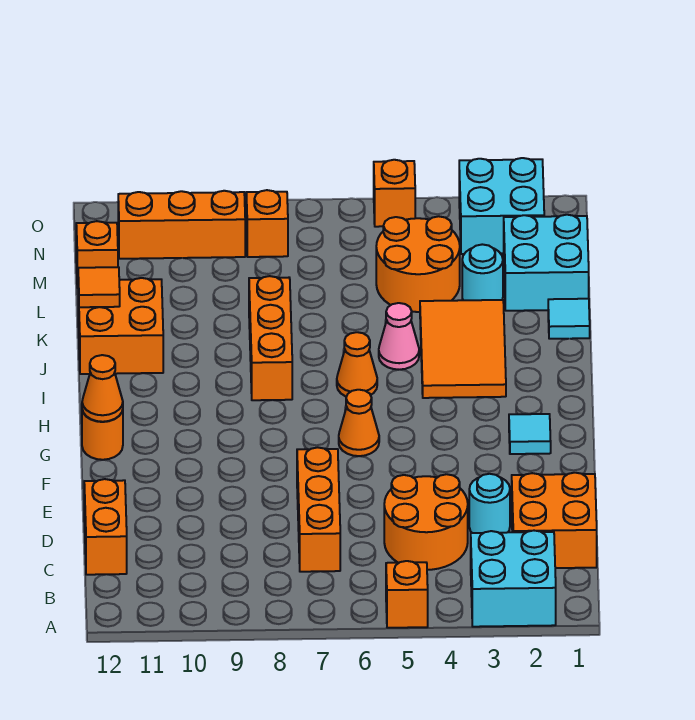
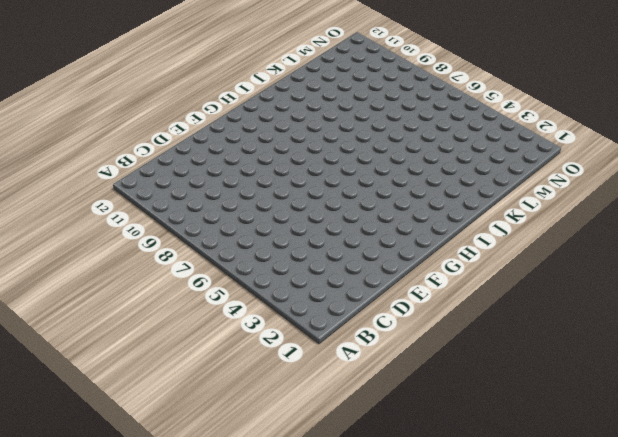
none -> cyan 2x2 brick [471,531,556,627]
none -> orange 1x1 brick [386,561,428,628]
none -> orange 2x2 brick [512,473,597,568]

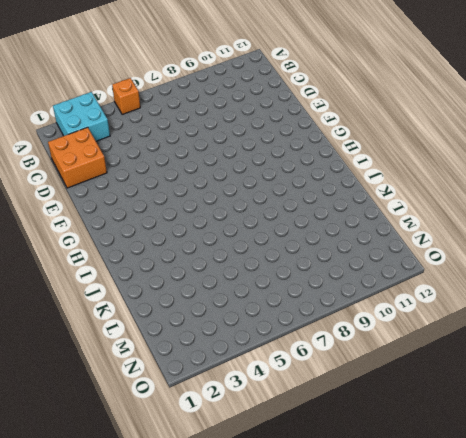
none -> orange 2x2 round brick [384,474,468,570]
none -> orange 1x3 brick [297,447,340,572]
none -> orange 1x2 brick [84,479,127,575]

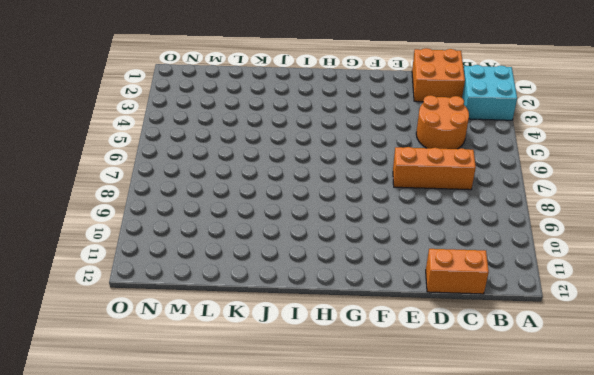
none -> orange 1x1 brick [386,561,428,628]
none -> cyan 1x1 round brick [469,474,510,533]
none -> cyan 1x1 tile [509,414,551,454]

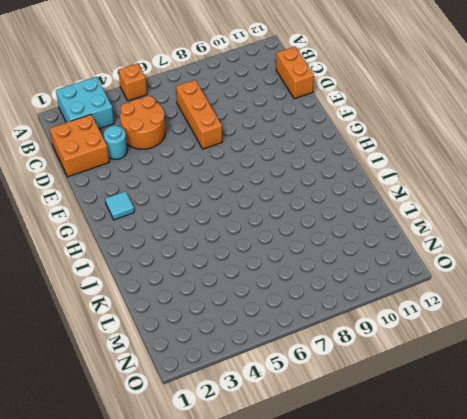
none -> orange 1x1 cone [339,390,379,456]
none -> orange 1x1 round brick [82,409,123,460]
none -> orange 2x3 tile [420,300,506,398]

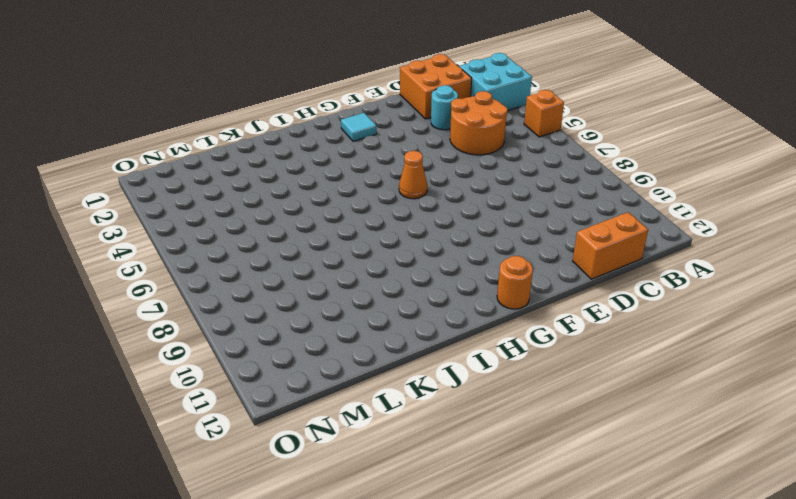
none -> orange 1x3 brick [297,447,340,572]
none -> orange 2x3 tile [420,300,506,398]
none -> orange 1x1 cone [337,332,377,397]

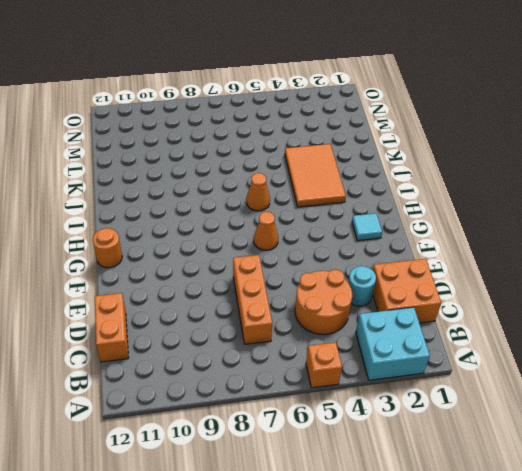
none -> orange 1x3 brick [249,276,292,400]
none -> pink 1x1 cone [379,303,419,370]
none -> orange 2x2 brick [78,278,163,374]

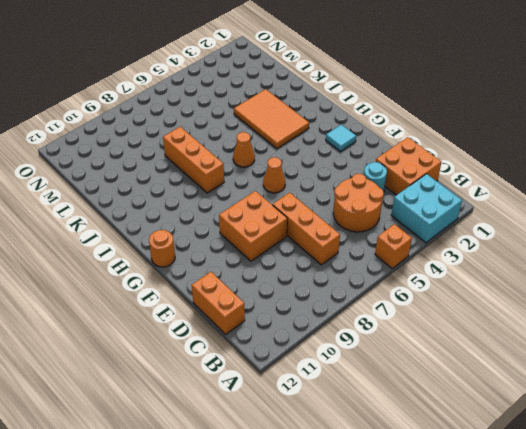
orange 2x2 brick [219,191,287,261] -> orange 2x2 brick moved to [78,278,163,374]
none -> pink 1x1 cone [379,303,419,370]
none -> cyan 1x1 tile [548,299,590,339]
none -> cyan 2x2 brick [504,215,589,311]

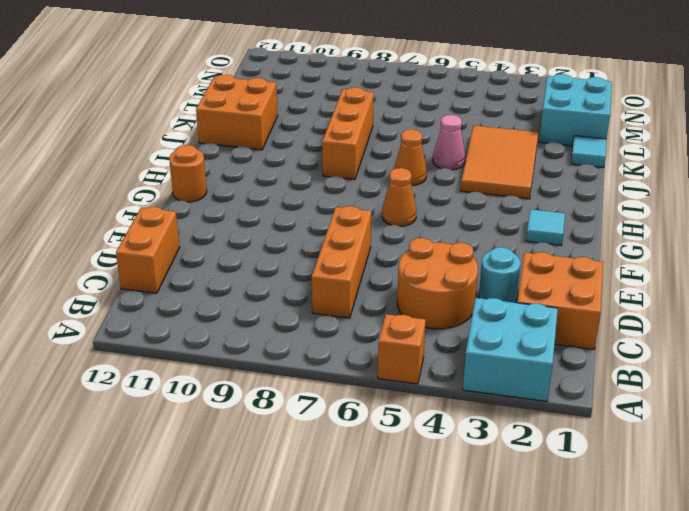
none -> cyan 1x1 round brick [462,244,503,300]
none -> orange 2x2 round brick [376,216,460,312]
none -> orange 1x1 brick [76,221,118,288]

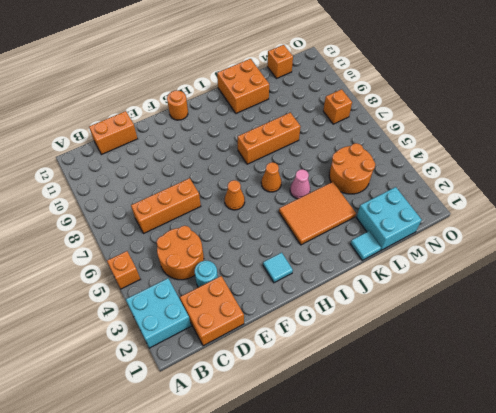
none -> cyan 1x1 round brick [462,244,503,300]
none -> cyan 2x2 brick [459,158,544,254]
none -> orange 1x3 brick [118,191,245,259]

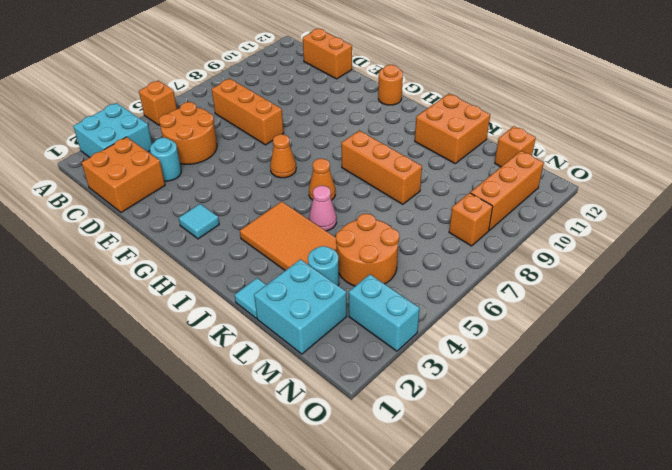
cyan 1x2 brick [349,274,420,351] -> cyan 2x2 brick [459,158,544,254]
none -> orange 1x1 brick [374,160,415,227]
none -> orange 1x1 cone [82,355,123,422]
none -> orange 1x1 tile [78,267,120,307]

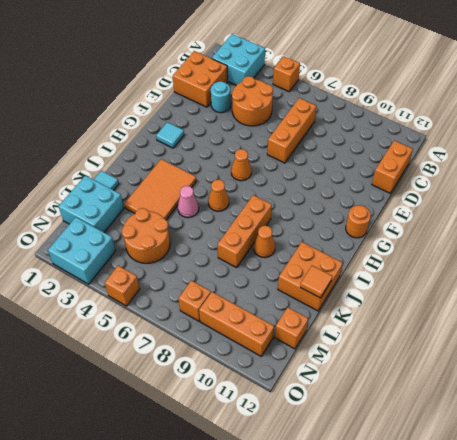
orange 1x1 cone [254,226,275,258] -> orange 1x1 cone moved to [82,355,123,422]
none -> cyan 1x1 round brick [462,244,503,300]

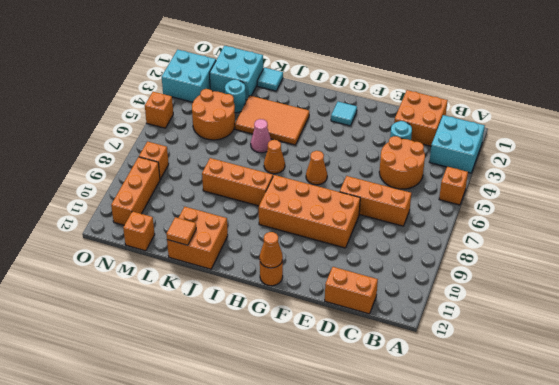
orange 2x4 brick [259,175,360,248] -> none

